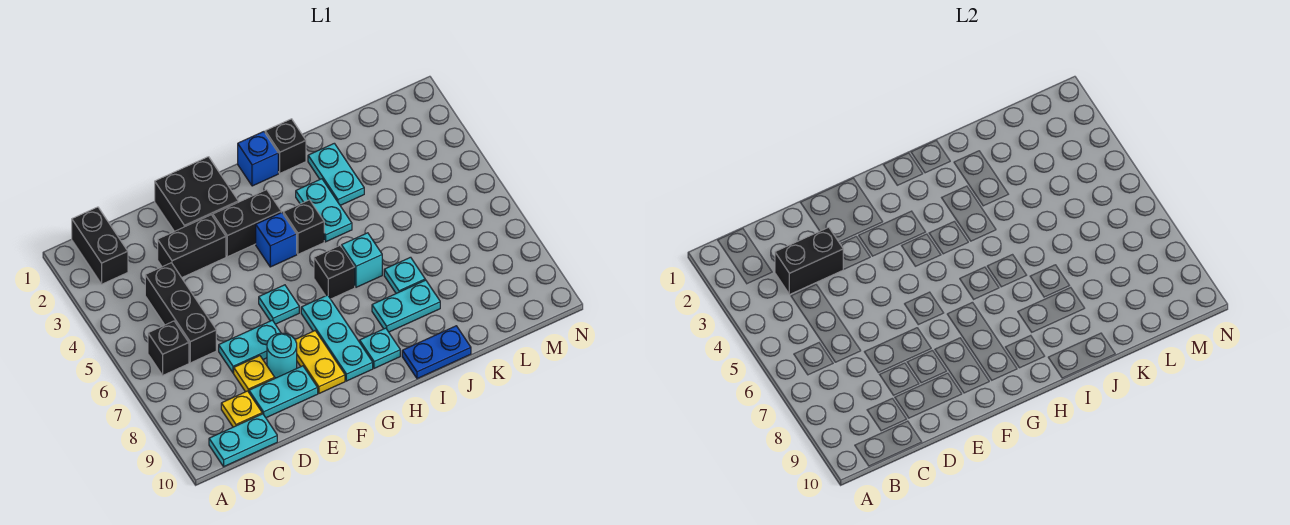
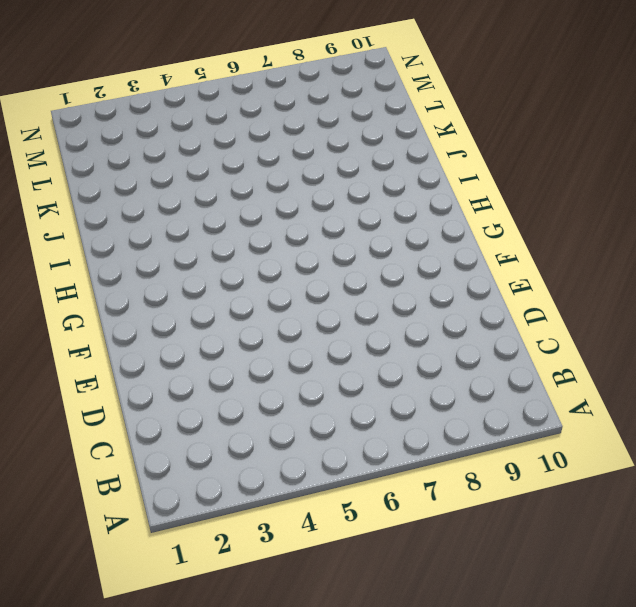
none -> black 1x2 brick [72,207,128,284]
none -> black 1x1 brick [148,321,189,375]
none -> cyan 1x2 plate [209,414,277,467]

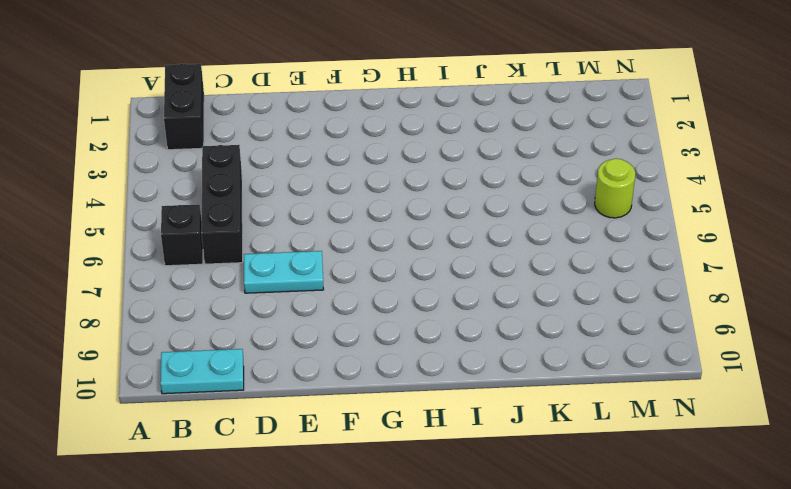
lime 1x1 round brick [595,159,635,218] -> none
none -> yellow 1x1 plate [221,391,262,427]
none -> black 1x2 brick [158,215,226,278]
none -> yellow 1x1 plate [234,356,275,392]

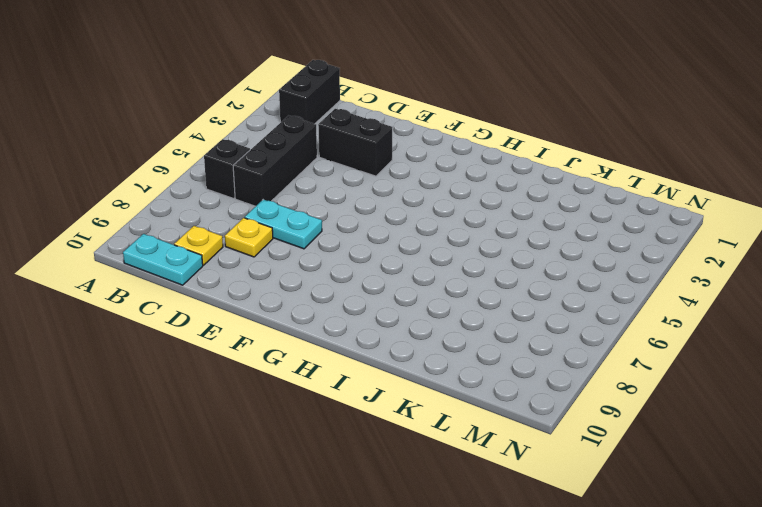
none -> cyan 1x2 plate [249,366,318,418]
none -> black 2x2 brick [155,157,238,232]
none -> cyan 1x1 round brick [267,333,297,378]

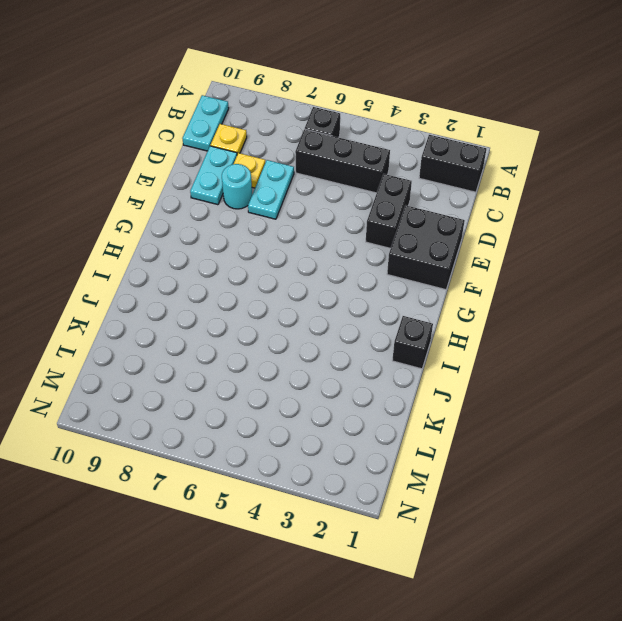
none -> black 1x2 brick [213,190,281,257]
none -> cyan 1x1 plate [259,285,299,324]
none -> yellow 1x2 plate [295,331,345,393]

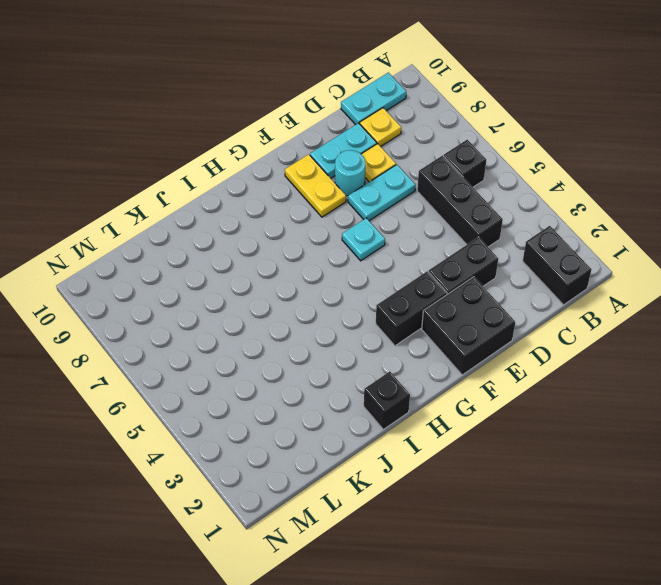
none -> blue 1x1 brick [256,212,297,267]
none -> cyan 1x3 plate [301,295,373,381]
none -> blue 1x1 brick [238,132,278,186]

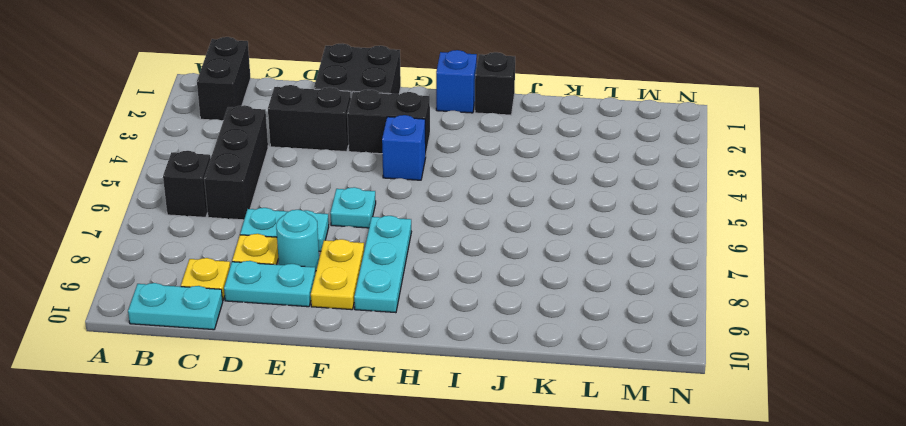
none -> black 1x1 brick [283,200,324,254]
none -> black 1x1 brick [314,246,355,299]
none -> cyan 1x1 plate [360,328,400,368]

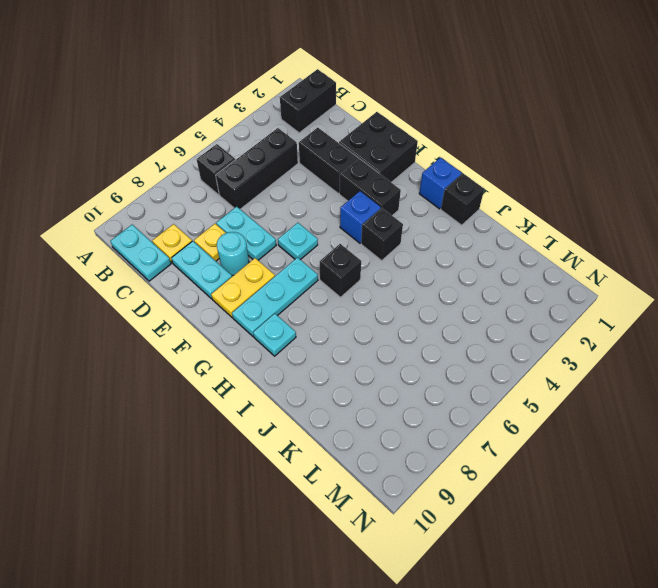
none -> cyan 1x2 plate [296,179,352,242]
none -> cyan 1x1 brick [342,233,382,287]
none -> cyan 1x2 plate [372,280,440,332]

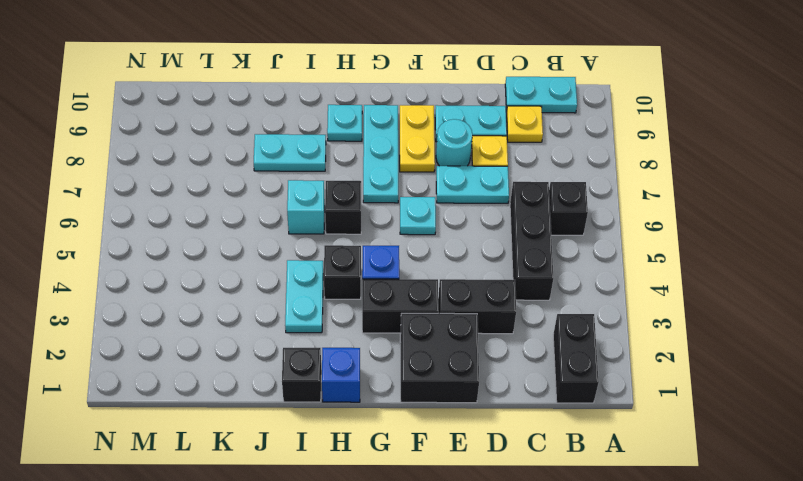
none -> blue 1x2 plate [402,326,471,379]
none -> cyan 1x2 plate [308,143,364,205]
none -> cyan 1x1 plate [384,257,425,293]

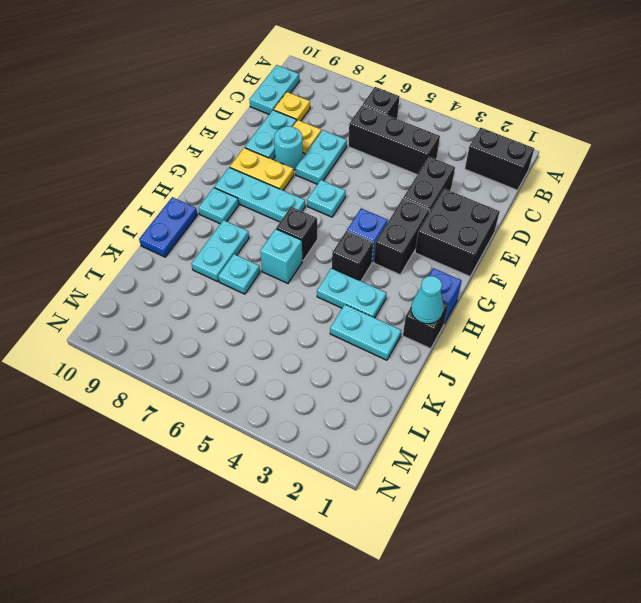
cyan 1x1 cone [411,276,444,324] -> none
none -> black 1x2 brick [775,227,843,295]

